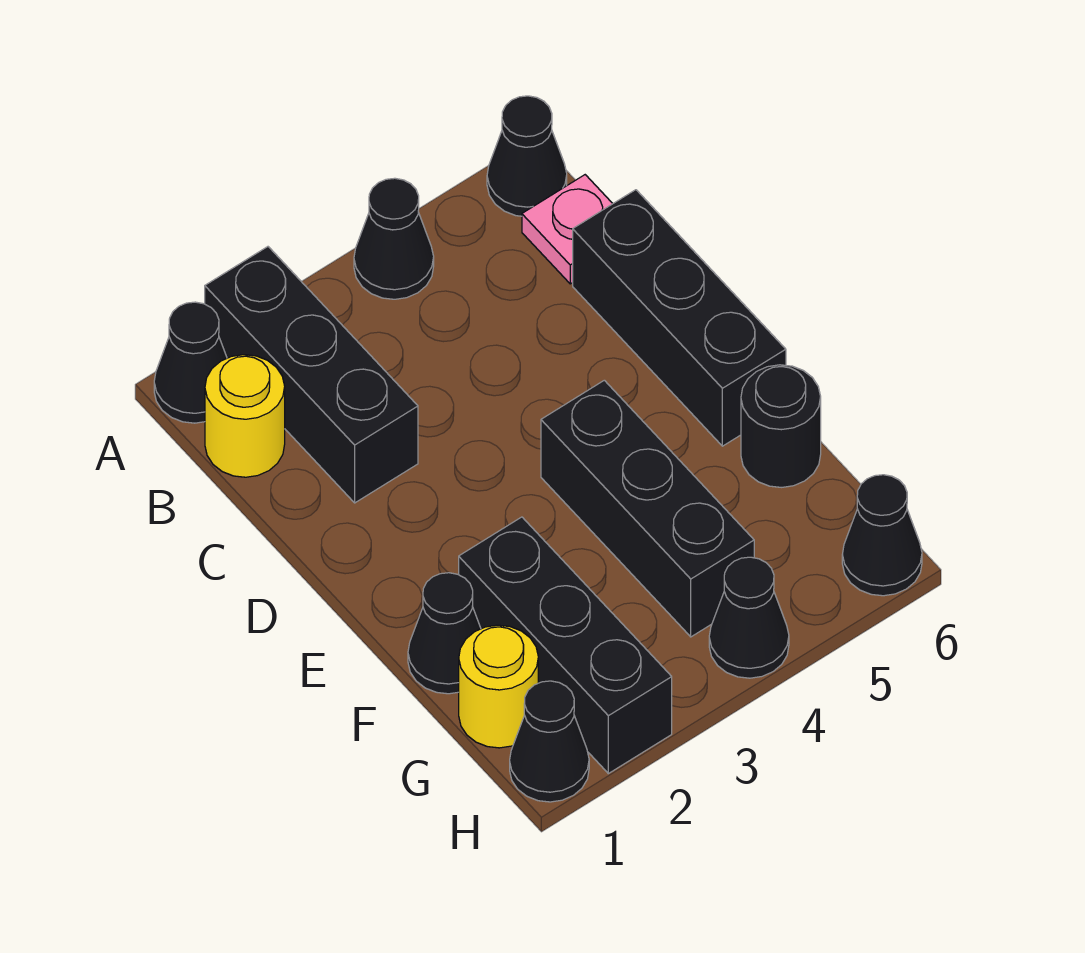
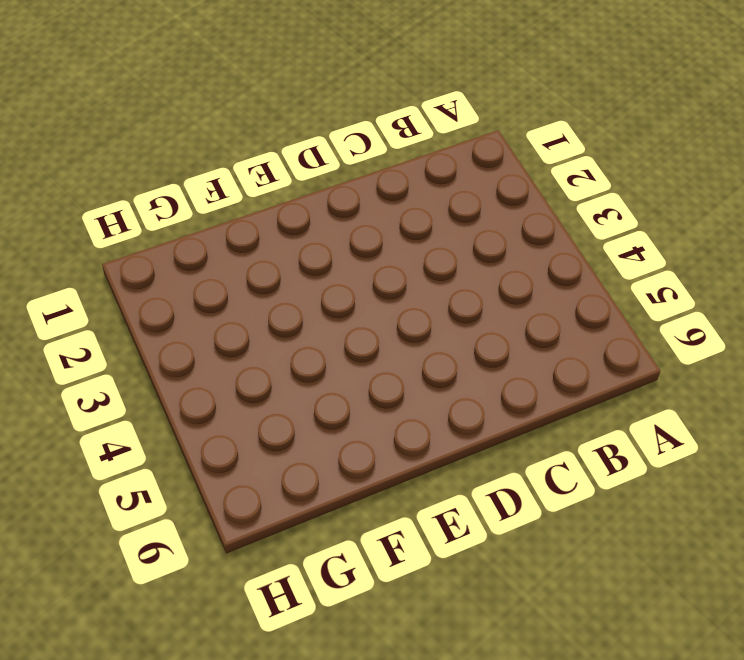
none -> black 1x1 cone [154,302,227,423]
none -> black 1x3 brick [205,247,418,503]
none -> black 1x1 cone [354,178,434,299]

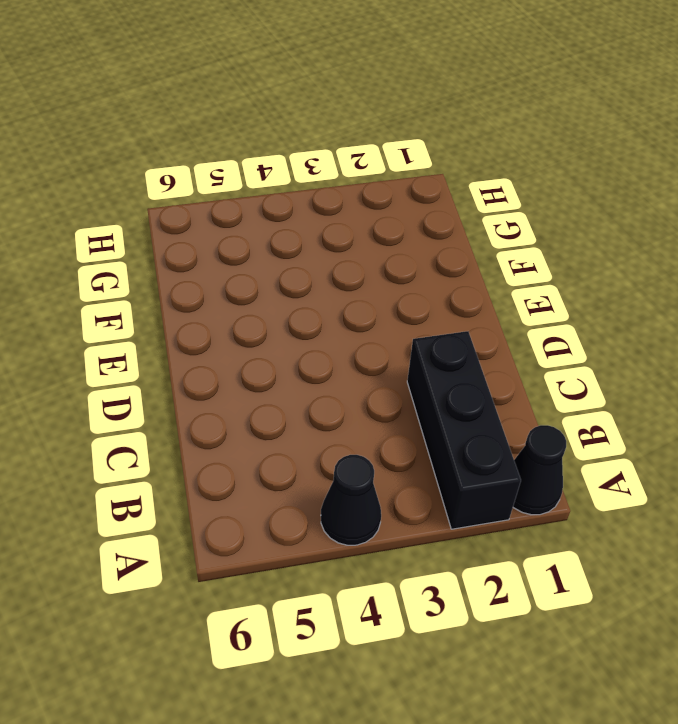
none -> black 1x1 cone [487,96,567,216]
none -> yellow 1x1 round brick [205,355,285,477]
none -> pink 1x1 plate [522,175,613,284]

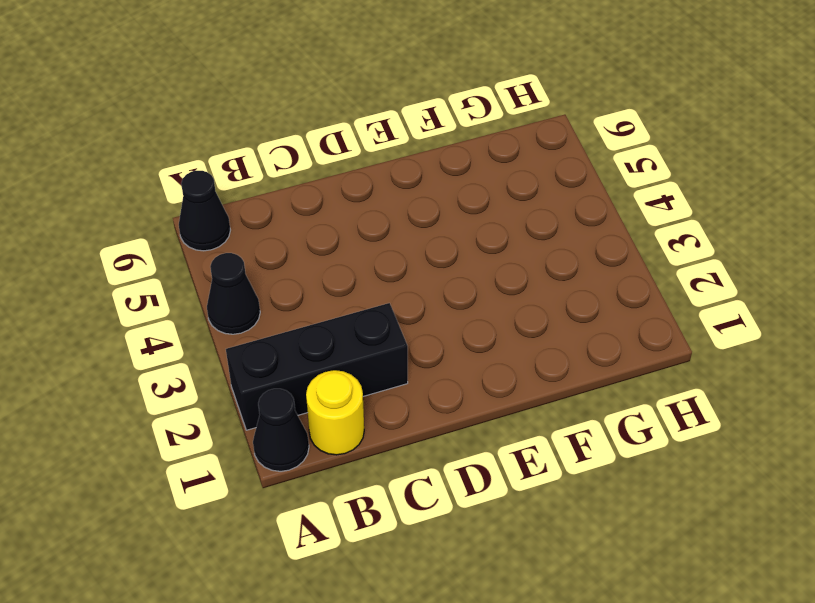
none -> pink 1x1 plate [522,175,613,284]
none -> black 1x3 brick [573,190,786,446]
none -> black 1x3 brick [541,380,754,637]

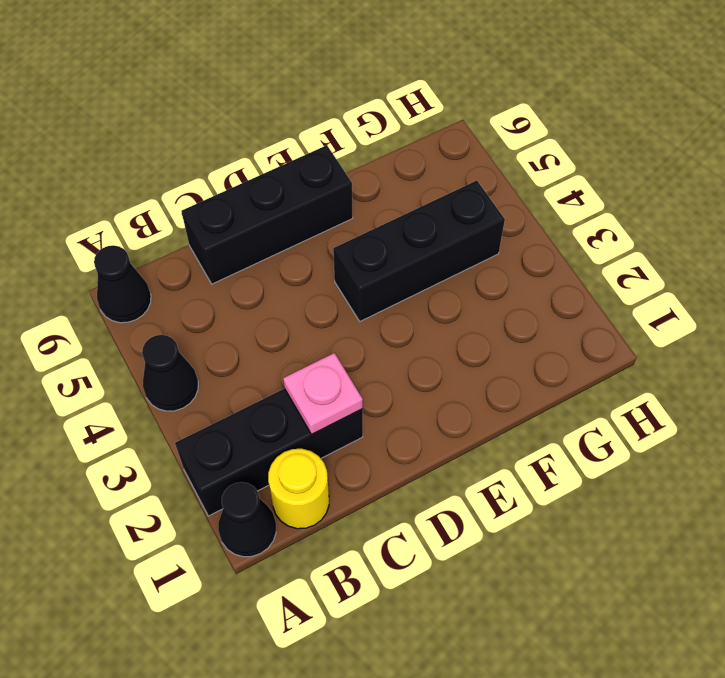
pink 1x1 plate [283,353,363,434] -> pink 1x1 plate moved to [522,175,613,284]
none -> black 1x1 cone [408,573,481,694]
none -> black 1x3 brick [459,517,672,774]
none -> black 1x1 round brick [741,365,821,487]

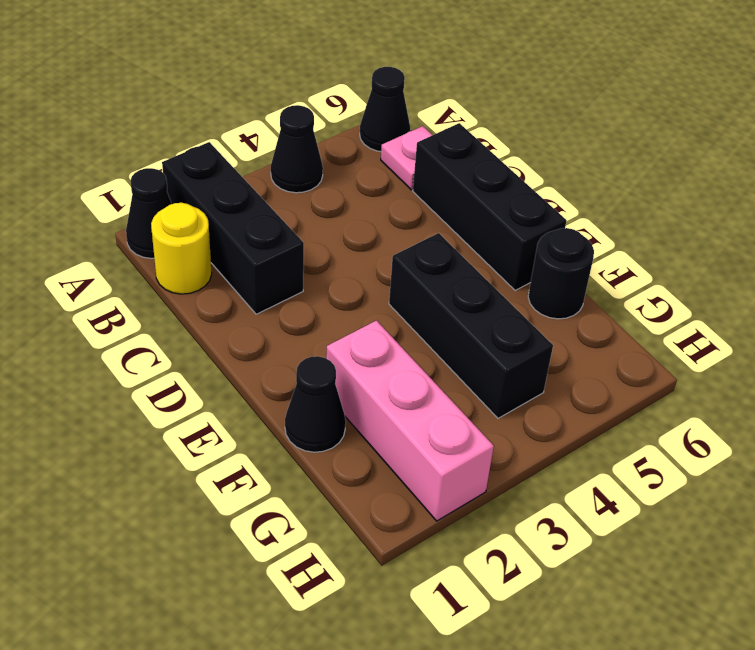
pink 1x3 brick [326,321,494,521] -> black 1x3 brick [459,517,672,774]
none -> yellow 1x1 round brick [459,625,538,748]
none -> black 1x1 cone [510,681,589,802]
none -> black 1x1 cone [709,557,789,678]

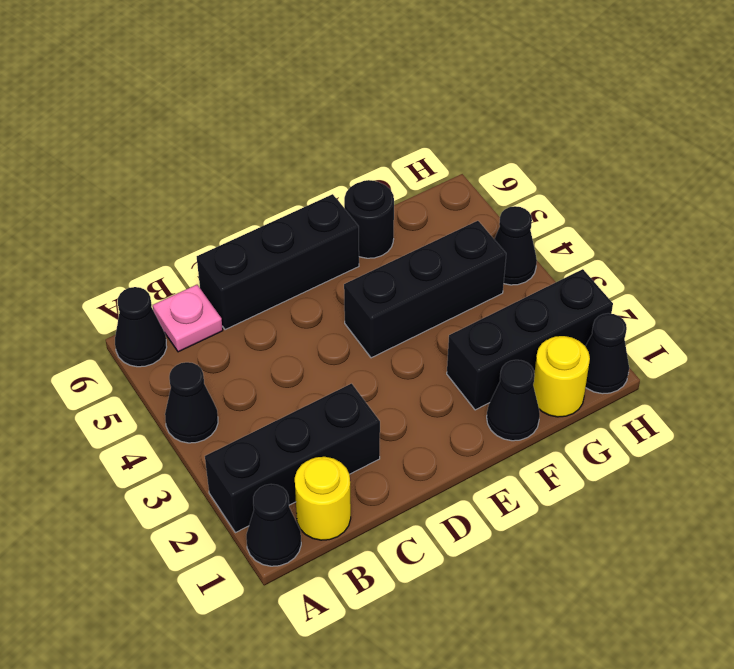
none -> black 1x1 cone [842,475,922,596]

